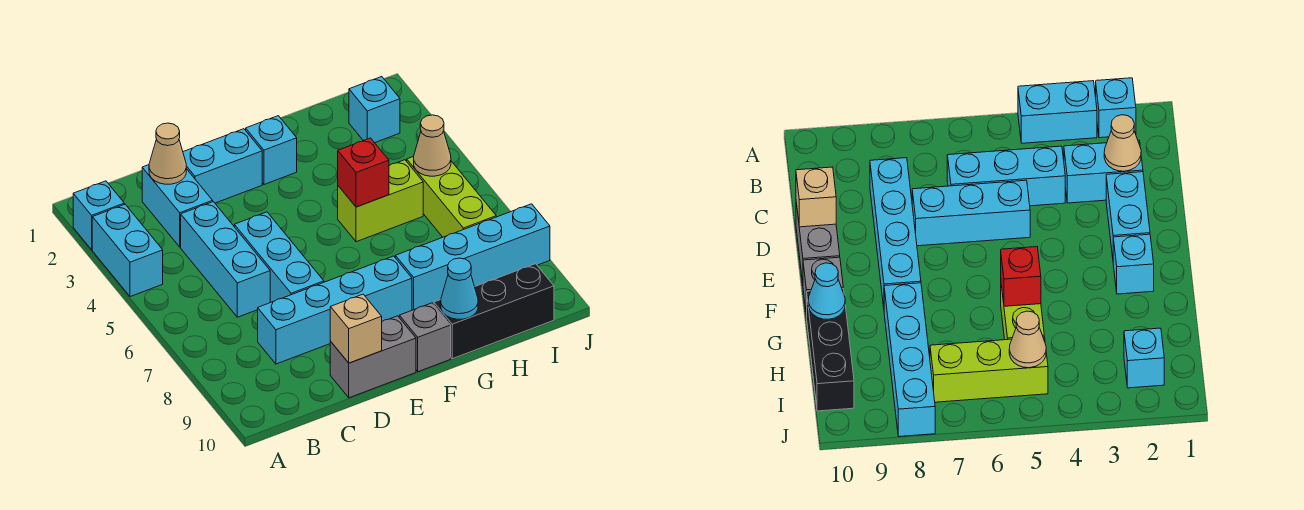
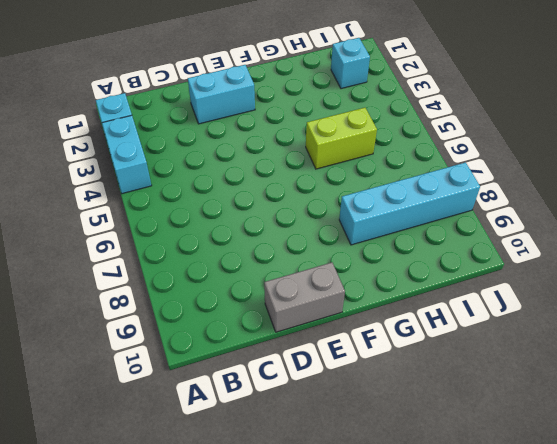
none -> cyan 1x2 brick [142,165,213,247]
none -> cyan 1x3 brick [181,202,270,317]
none -> cyan 1x4 brick [258,256,412,364]

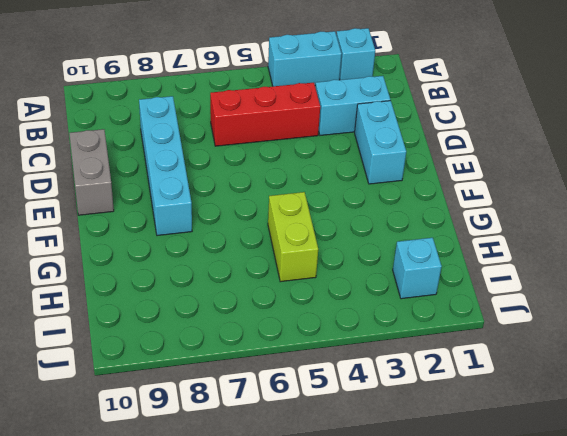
red 1x3 brick [210,83,320,146] -> cyan 1x3 brick [181,202,270,317]
none -> cyan 1x3 brick [234,212,324,303]
none -> cyan 1x1 brick [246,116,297,185]
none -> grey 1x1 brick [399,303,451,372]

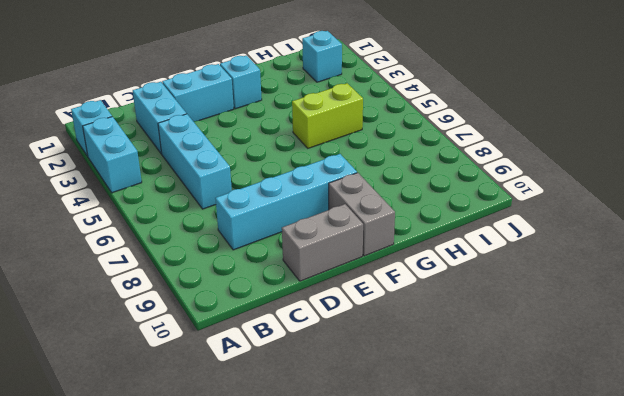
grey 1x2 brick [329,173,395,256] -> grey 1x1 brick [399,303,451,372]
none -> cyan 1x3 brick [234,212,324,303]
none -> cyan 1x4 brick [395,204,550,310]
none -> black 1x3 brick [434,264,554,359]

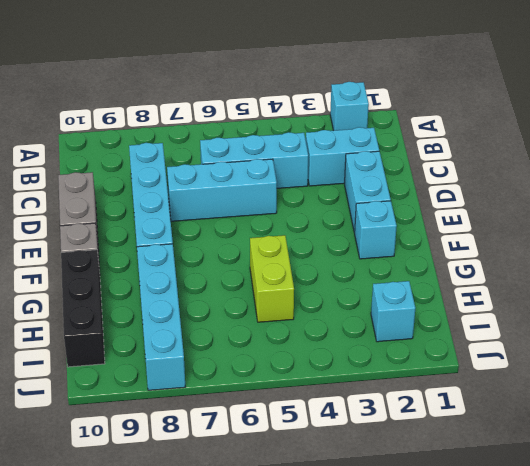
none -> cyan 1x2 brick [92,204,163,297]
none -> lime 1x3 brick [407,156,496,237]
none -> tan 1x1 cone [149,123,186,184]

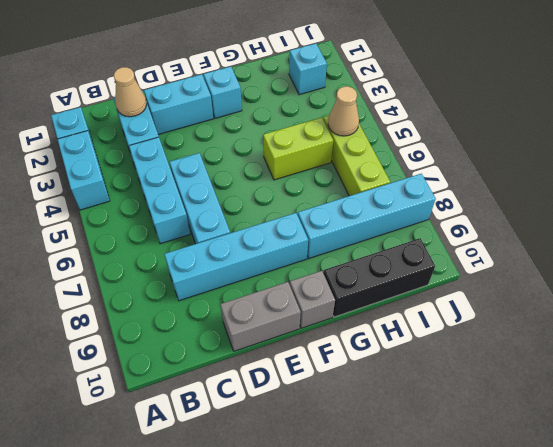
none -> tan 1x1 brick [330,294,382,363]
none -> red 1x1 brick [338,138,389,207]
none -> cyan 1x1 cone [441,258,478,319]

